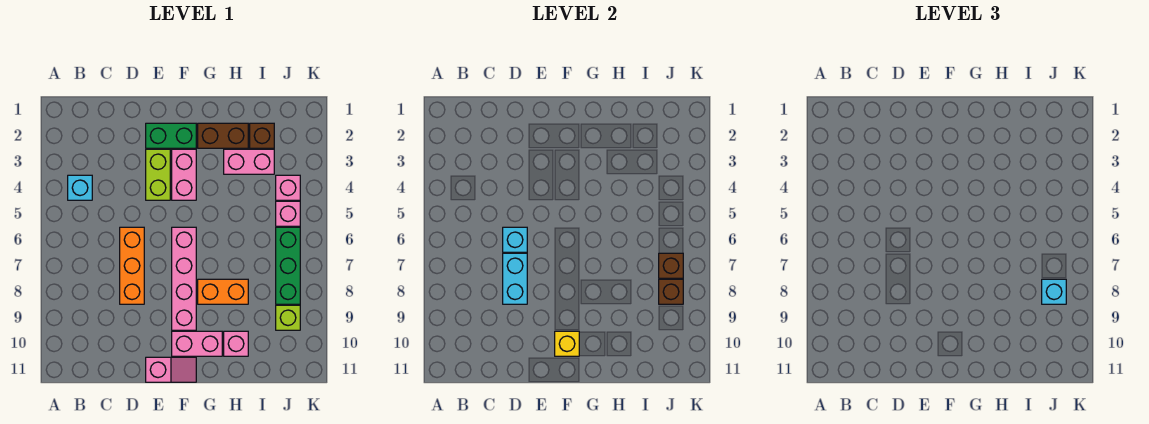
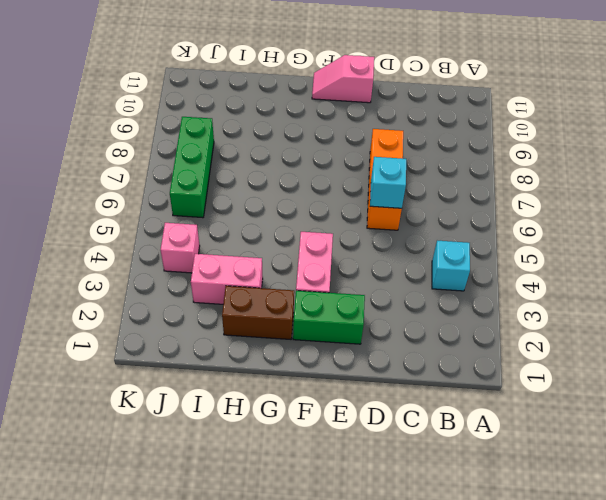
none -> lime 1x2 brick [146,149,170,200]
none -> pink 1x4 brick [172,227,196,330]
none -> pink 1x2 brick [172,331,222,356]

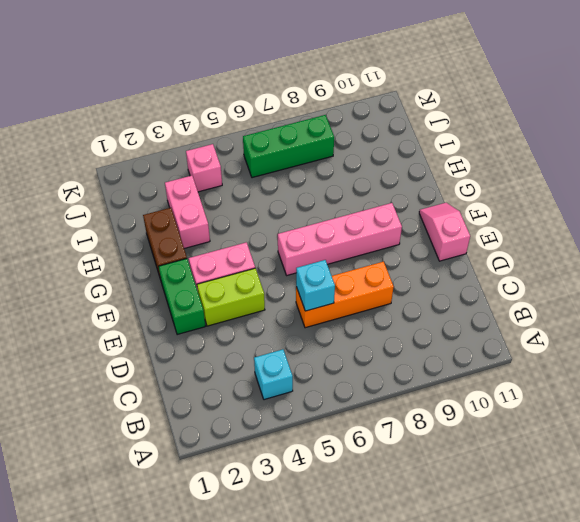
none -> pink 1x2 brick [172,331,222,356]
none -> orange 1x2 brick [198,279,248,304]
none -> pink 1x1 brick [224,331,248,356]

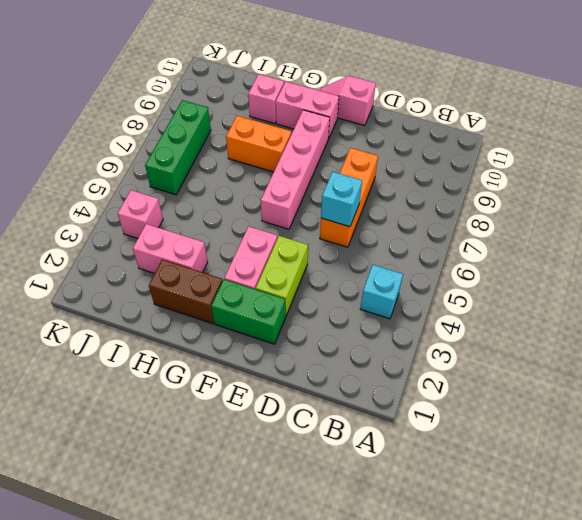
none -> brown 1x1 brick [250,123,274,148]
none -> pink 1x1 brick [276,201,300,226]
none -> lime 1x1 brick [276,305,300,330]

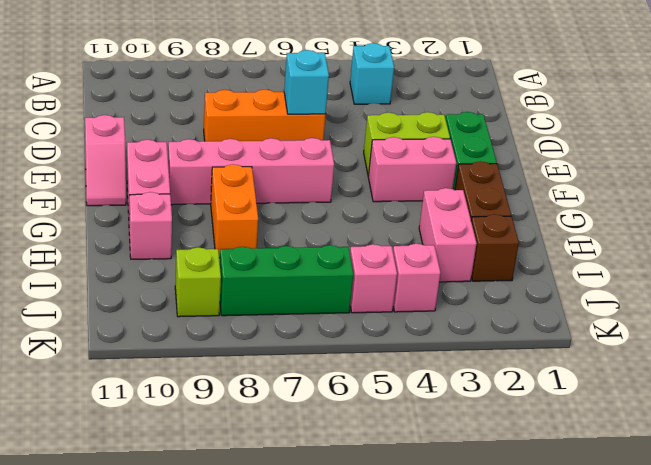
none -> cyan 1x2 brick [503,253,527,304]
none -> yellow 1x1 brick [555,331,579,356]
none -> brown 1x1 brick [659,253,683,278]

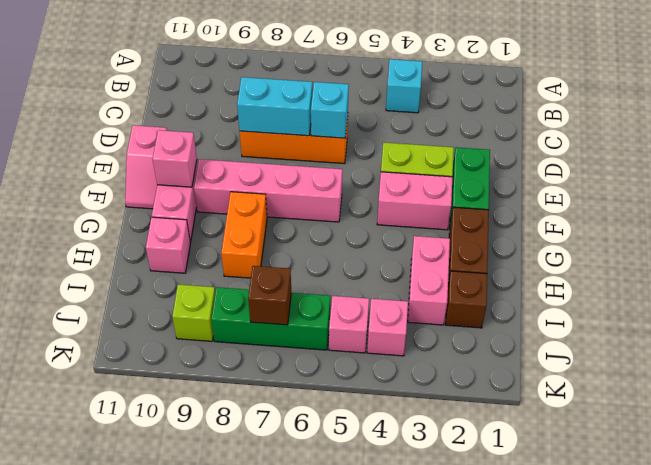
pink 1x1 brick [153,130,197,187] -> yellow 1x1 brick [555,331,579,356]
none -> brown 1x1 brick [659,279,683,304]
none -> cyan 1x1 brick [1042,279,1066,304]

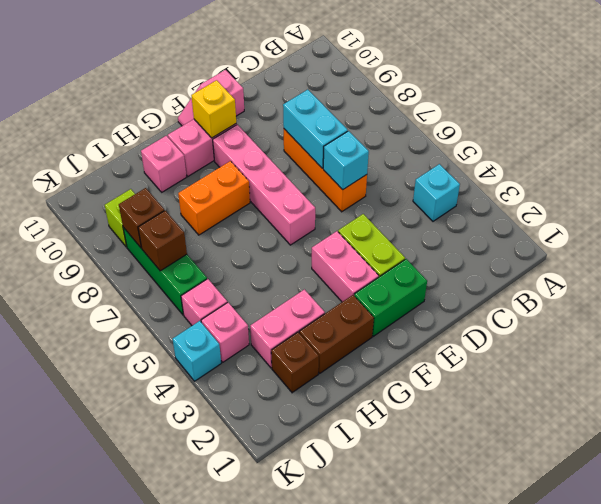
cyan 1x1 brick [173,321,221,381] -> cyan 1x1 brick moved to [1042,279,1066,304]

